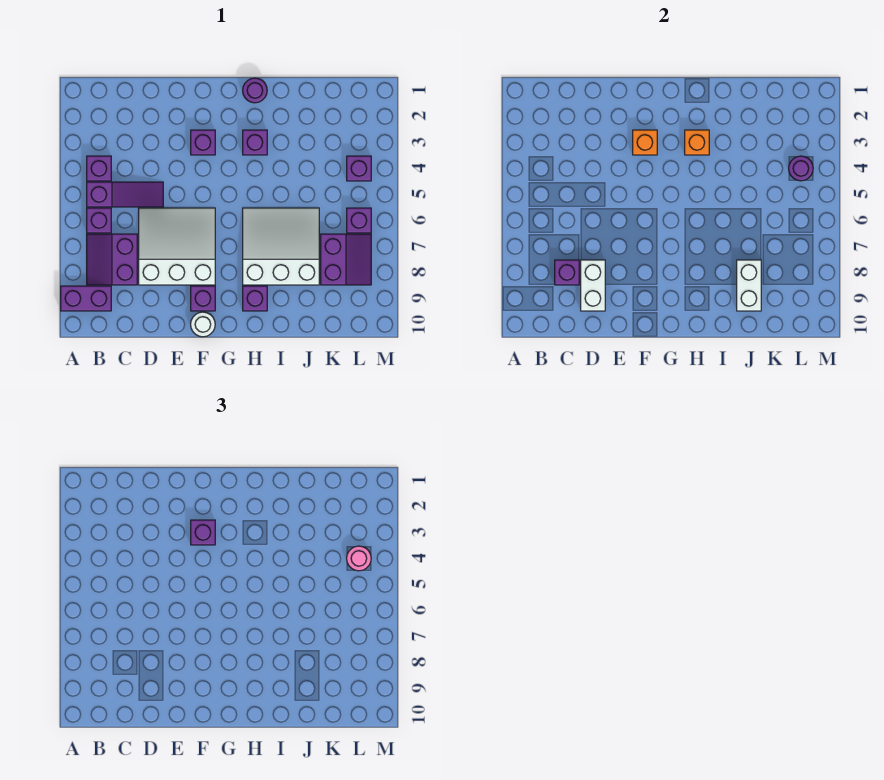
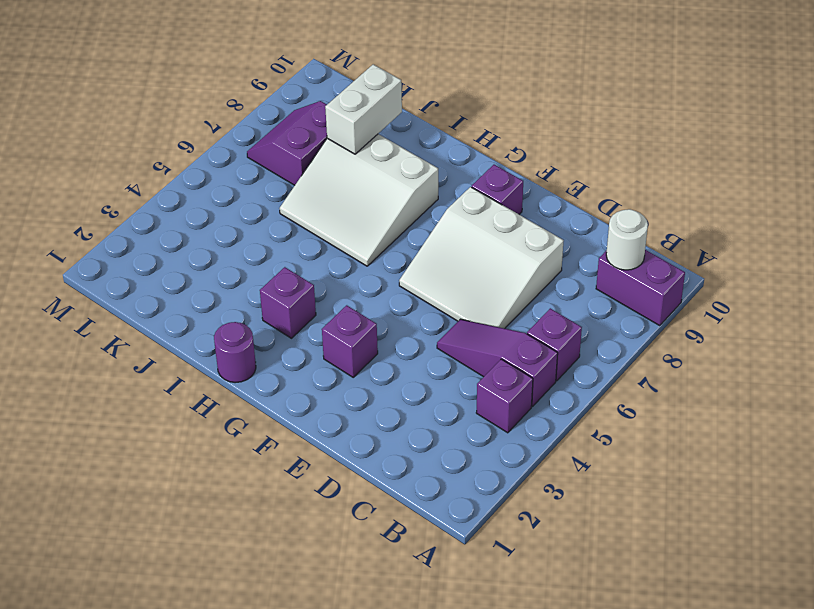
white 1x1 round brick [606,209,648,270] -> white 1x1 round brick moved to [191,312,215,337]
none -> purple 2x2 slope [87,234,137,285]
none -> purple 1x1 brick [243,286,267,311]
none -> purple 1x1 brick [347,156,371,181]

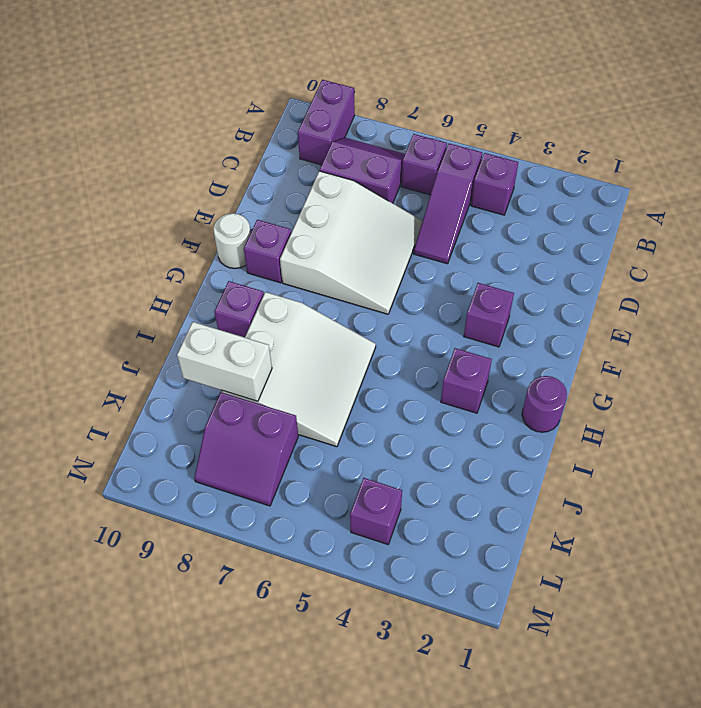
none -> purple 1x1 brick [347,208,371,233]
none -> purple 1x1 brick [555,260,579,285]
none -> white 1x2 brick [581,260,605,311]

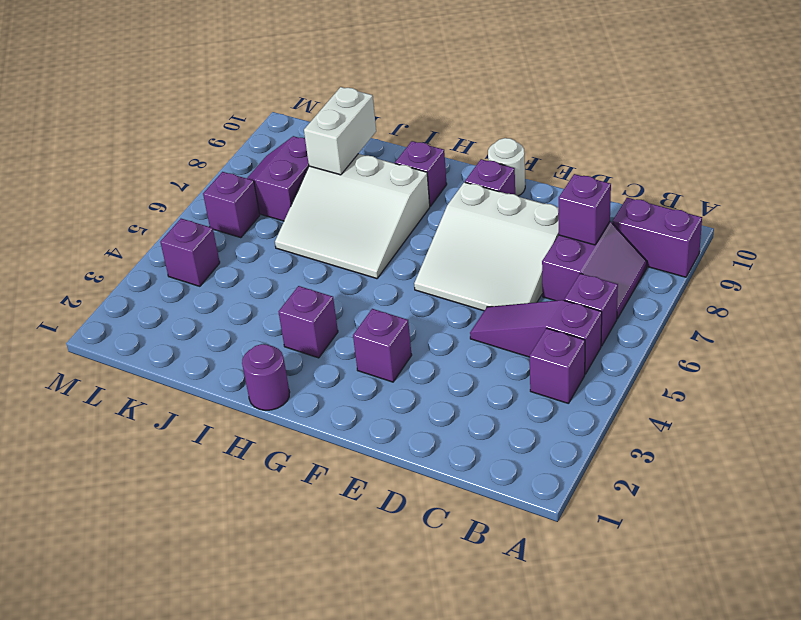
none -> white 1x2 brick [581,260,605,311]
none -> orange 1x1 brick [633,130,657,155]
none -> orange 1x1 brick [685,130,709,155]

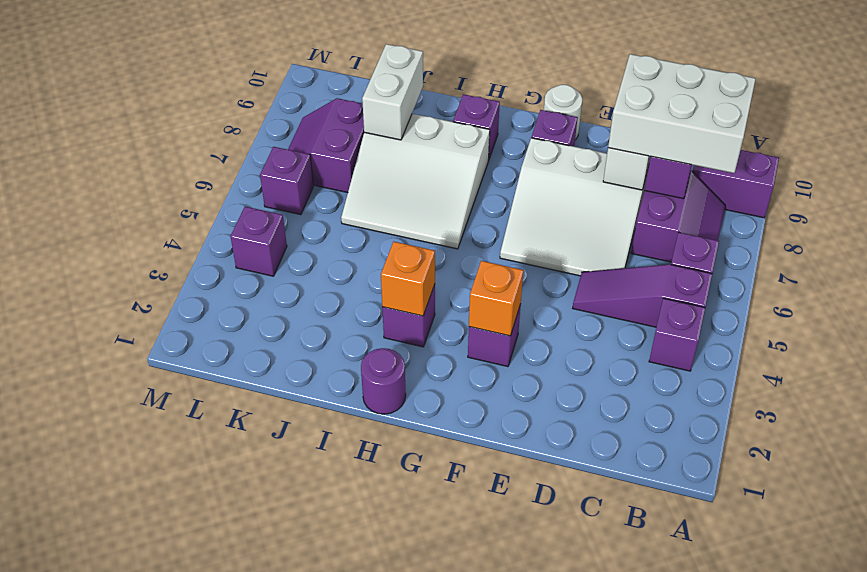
white 2x3 brick [608,54,756,173] -> none
none -> purple 1x1 round brick [789,156,813,181]
none -> purple 1x1 brick [191,520,215,545]
none -> pink 1x1 round brick [347,546,371,571]

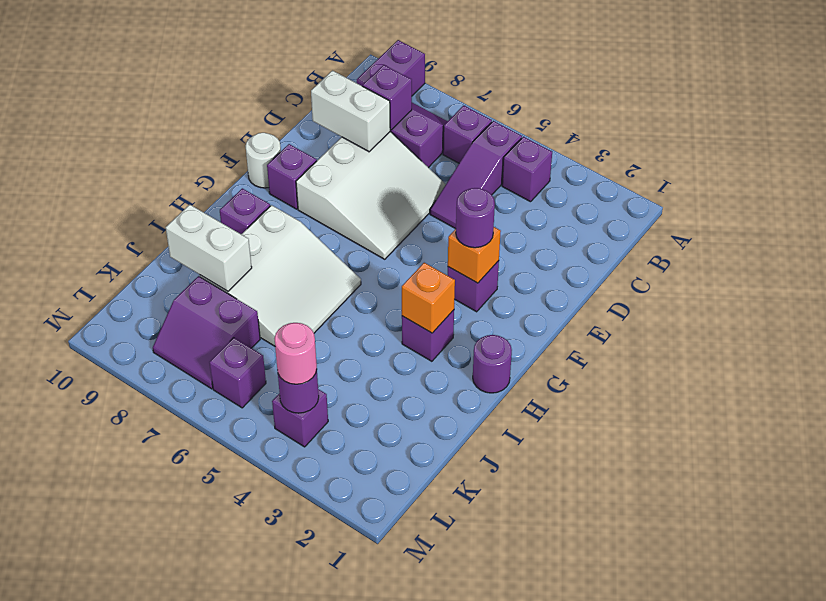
purple 1x1 round brick [456,188,495,248] -> purple 1x1 brick [191,520,215,545]

